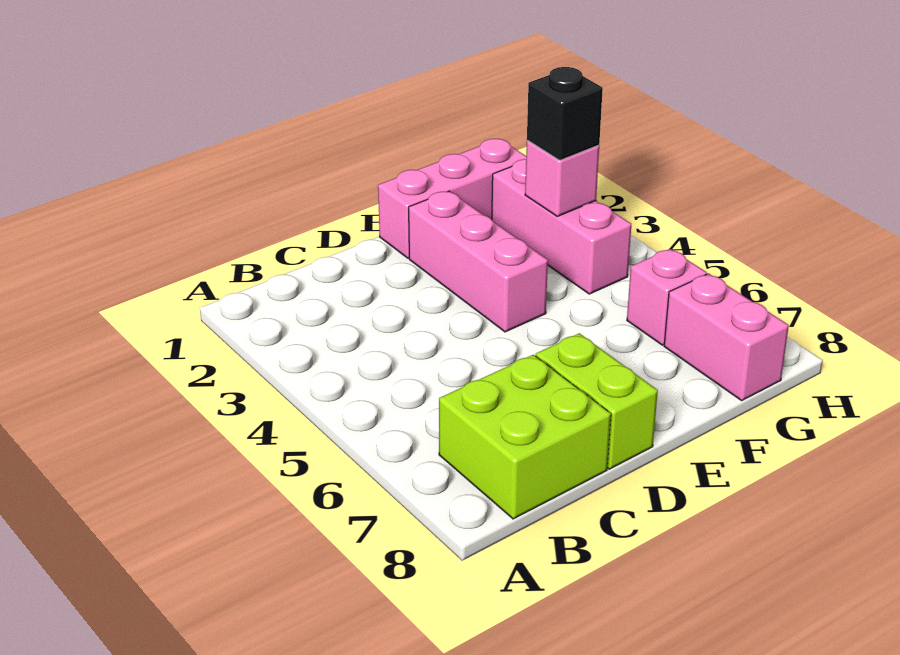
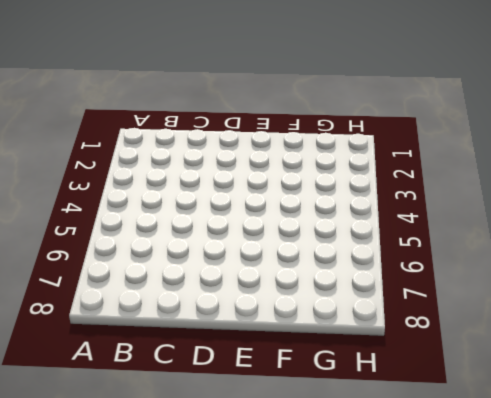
none -> lime 2x2 brick [439,355,611,519]
none -> lime 1x2 brick [536,333,658,469]

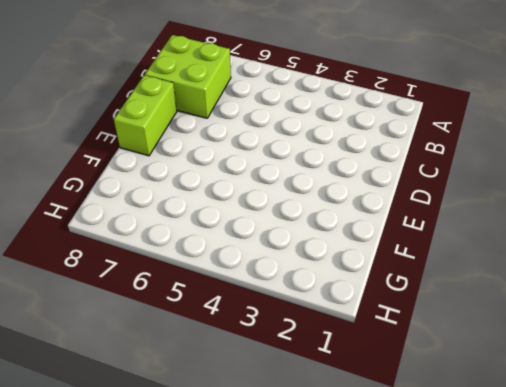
lime 1x2 brick [114,75,177,156] -> lime 1x2 brick turned to [536,333,658,469]
none -> pink 1x3 brick [378,139,526,258]
none -> pink 1x3 brick [409,191,548,332]

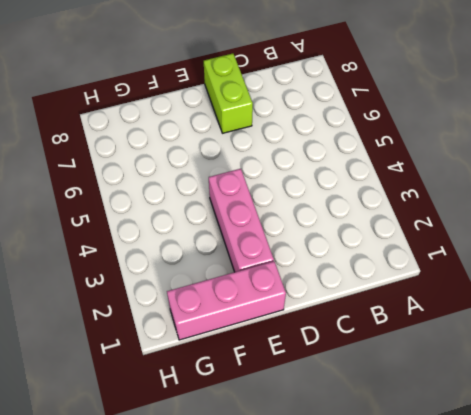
none -> lime 2x2 brick [439,355,611,519]
none -> pink 1x3 brick [492,159,631,294]

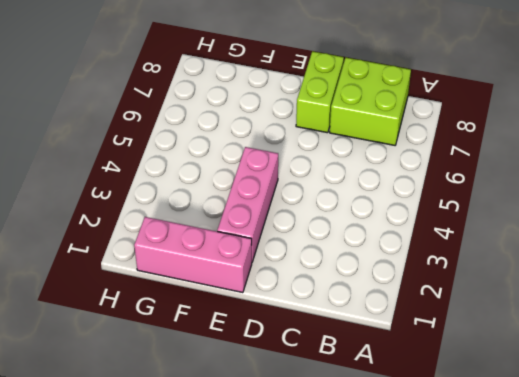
none -> pink 1x3 brick [492,159,631,294]
none -> pink 1x1 brick [627,249,707,345]

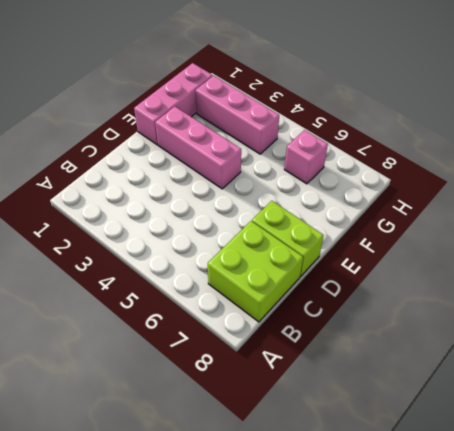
none -> pink 1x2 brick [664,274,789,400]
none -> pink 1x1 brick [525,140,599,216]

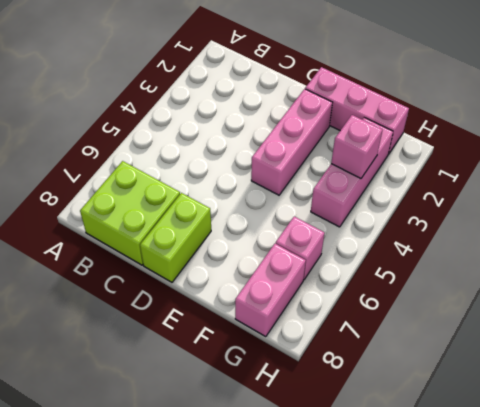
none -> black 1x1 brick [527,67,603,160]

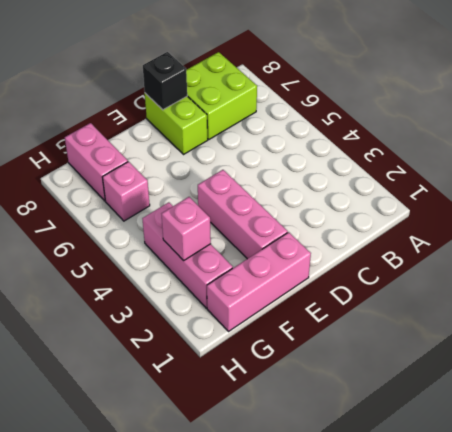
black 1x1 brick [143,52,187,110] -> black 1x1 brick moved to [527,67,603,160]

